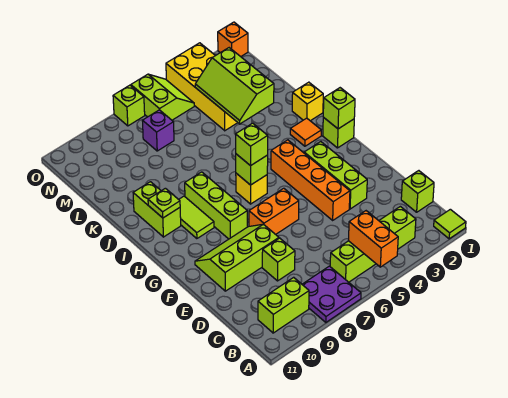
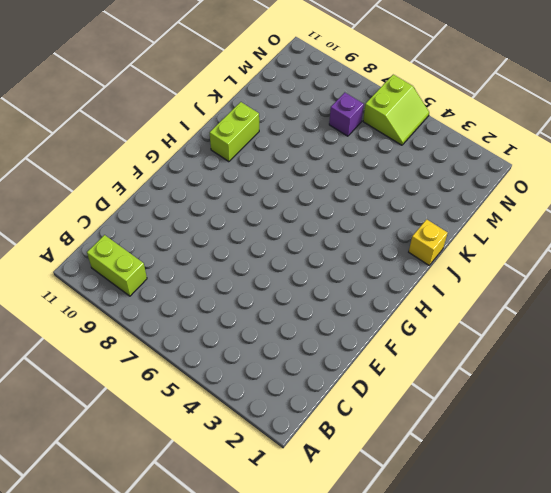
none -> lime 1x1 tile [434,209,466,239]
none -> purple 2x2 plate [302,266,361,322]
none -> lime 1x4 brick [330,207,416,282]

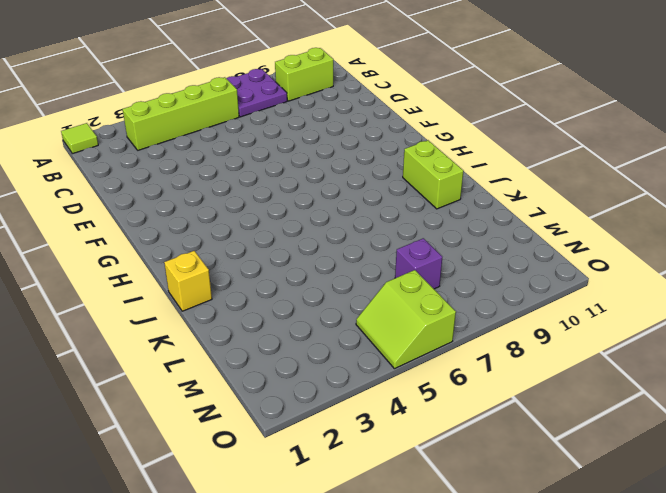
none -> lime 1x1 brick [401,171,434,212]
none -> lime 1x1 brick [262,238,295,281]
none -> lime 1x3 brick [304,142,367,209]

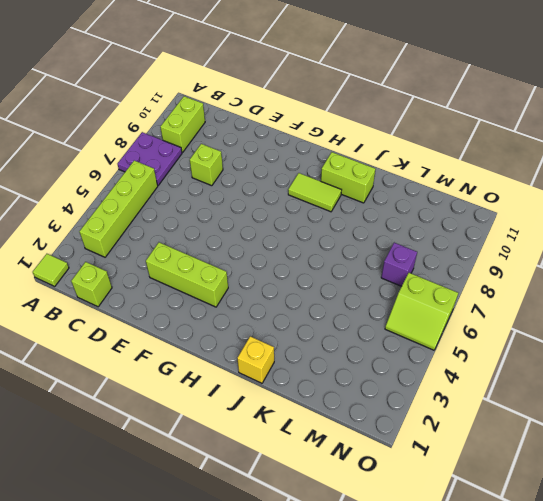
none -> orange 1x4 brick [271,140,350,220]
none -> lime 2x3 slope [195,224,279,291]
none -> orange 1x2 brick [249,188,299,234]

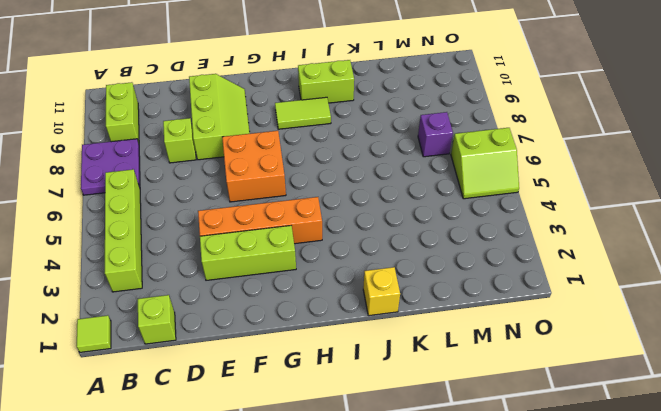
orange 2x2 brick [222,131,286,202] -> orange 1x2 brick [249,188,299,234]
none -> lime 1x3 brick [185,172,247,239]
none -> lime 1x1 brick [323,117,354,148]
none -> yellow 1x1 brick [236,173,267,204]

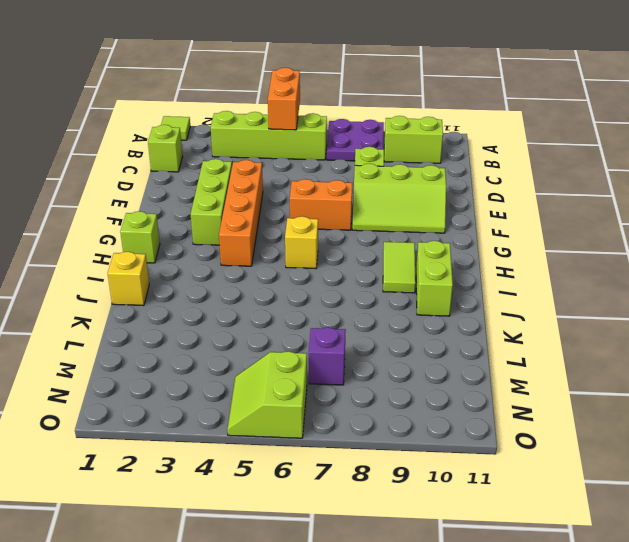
none -> lime 1x3 brick [185,172,247,239]
none -> orange 1x1 tile [290,118,321,146]
none -> yellow 2x4 brick [166,43,238,131]

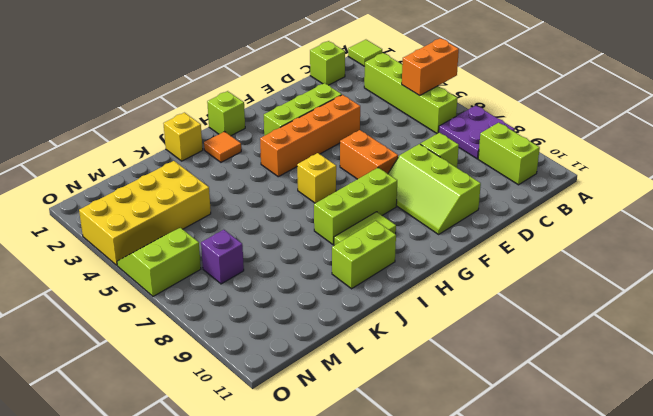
none -> orange 1x1 brick [218,22,248,57]
none -> lime 1x1 brick [113,85,145,126]
none -> lime 1x1 brick [323,88,355,129]

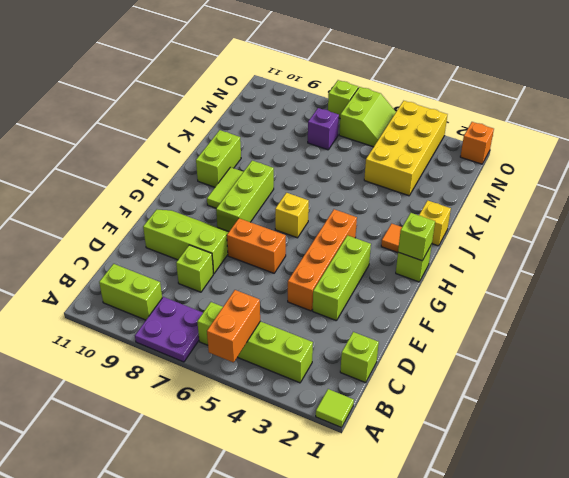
none -> lime 1x1 brick [236,154,268,185]
none -> lime 1x1 plate [148,188,180,218]
none -> lime 2x3 slope [195,48,274,124]

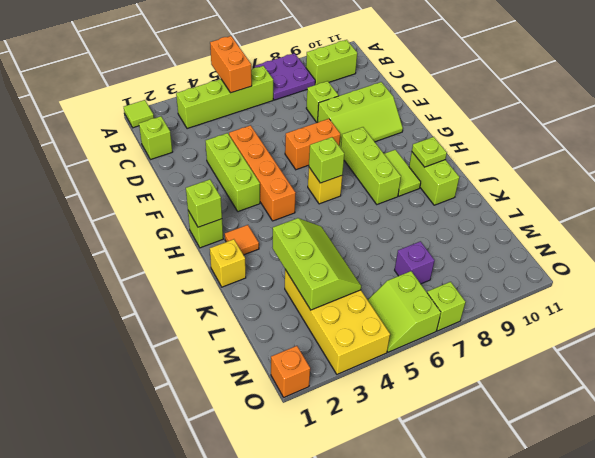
none -> lime 1x1 brick [236,123,268,166]

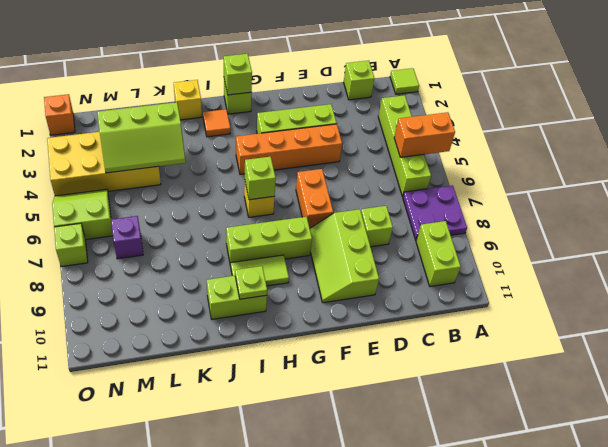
none -> lime 1x1 brick [236,123,268,166]

